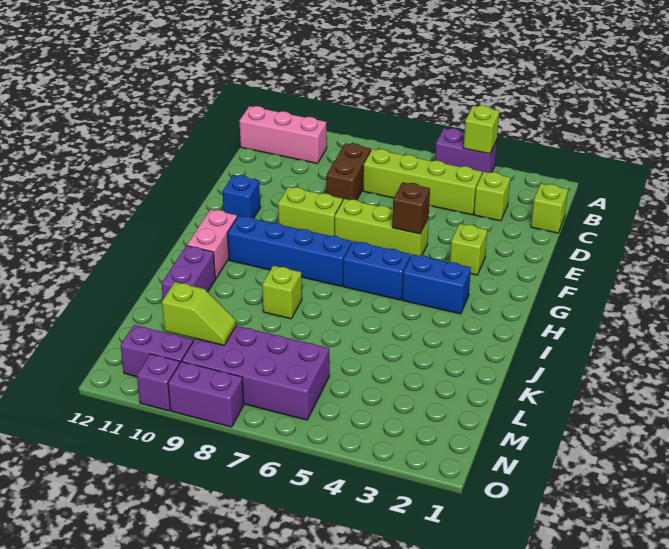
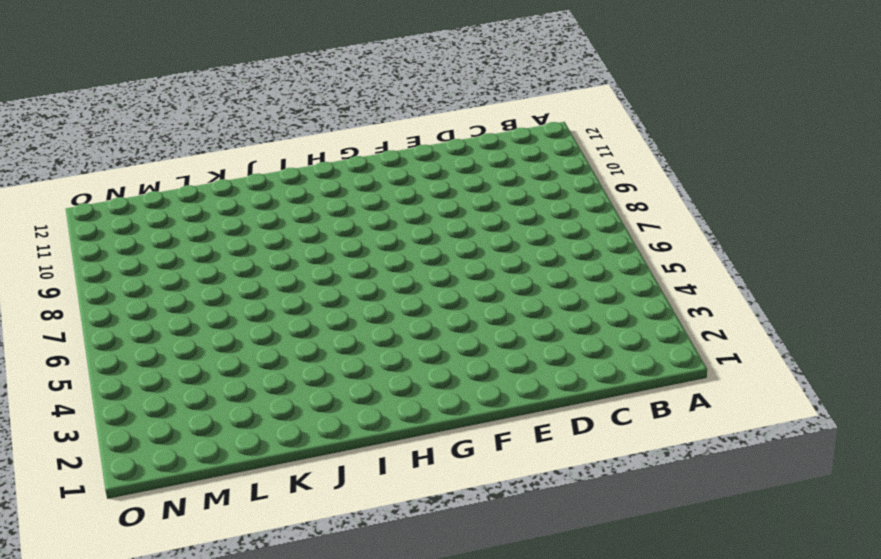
none -> purple 1x2 brick [435,128,497,174]
none -> pink 1x3 brick [239,106,327,164]
none -> lime 1x1 brick [531,184,568,233]

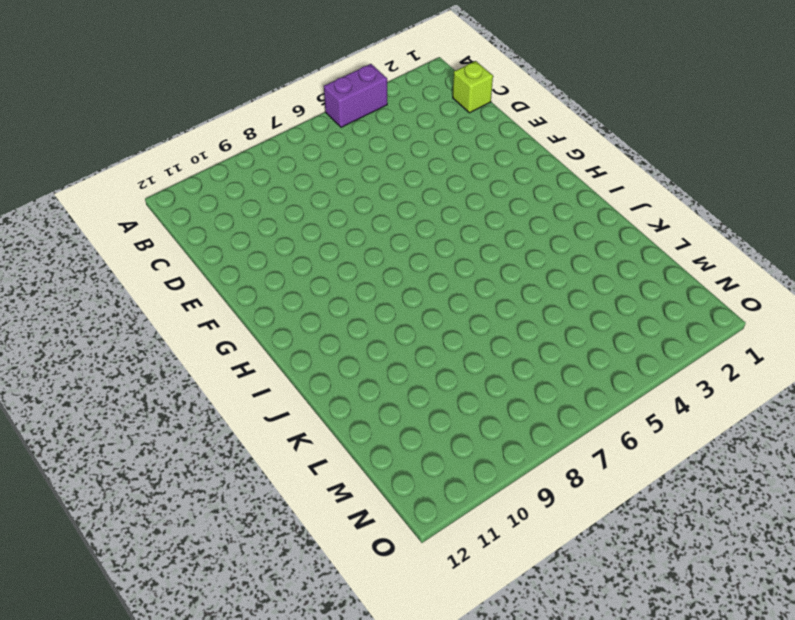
none -> pink 1x3 brick [239,106,327,164]
none -> lime 1x1 brick [474,172,510,221]
none -> lime 1x4 brick [363,149,482,215]

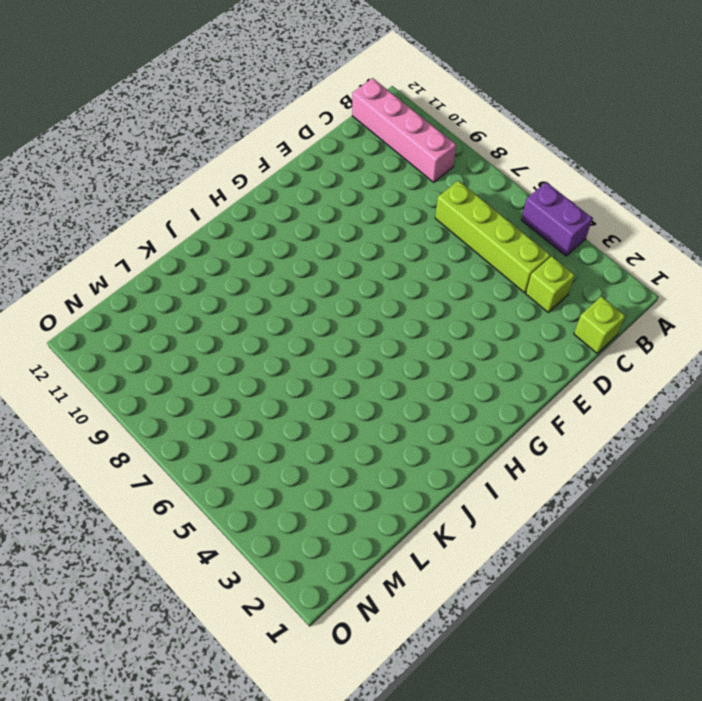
pink 1x4 brick [352,78,456,182] -> pink 1x3 brick [239,106,327,164]
none -> brown 1x2 brick [326,143,371,200]
none -> lime 1x1 brick [450,224,487,275]
none -> lime 1x3 brick [335,199,429,256]

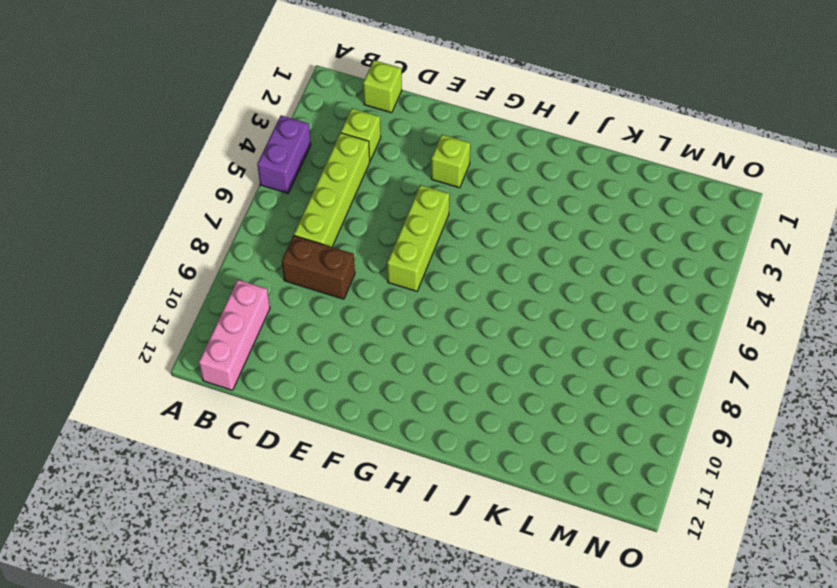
none -> lime 1x2 brick [278,187,343,236]
none -> blue 1x1 brick [222,175,260,218]
none -> blue 1x2 brick [402,254,471,314]

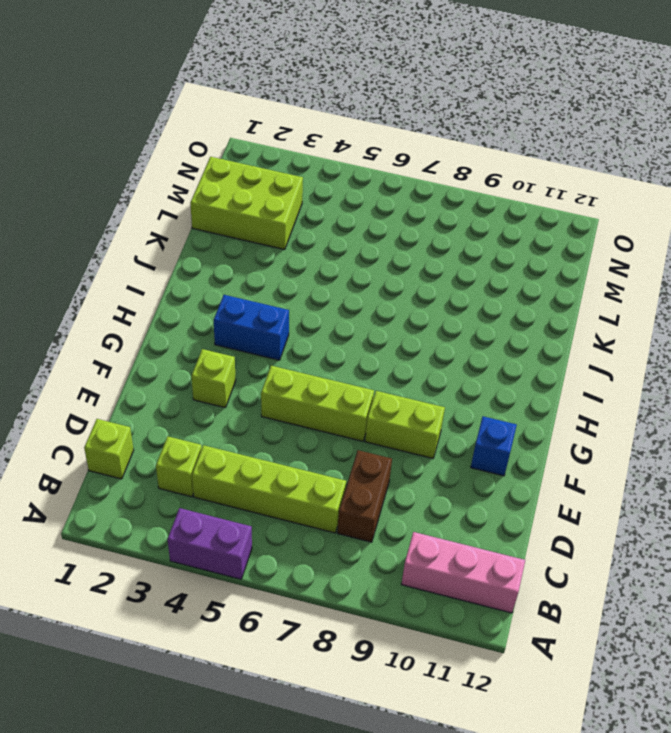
lime 2x3 brick [190,157,303,250] -> none
none -> blue 1x2 brick [343,241,411,300]
none -> blue 1x4 brick [227,216,352,286]
none -> pink 1x2 brick [187,209,237,279]

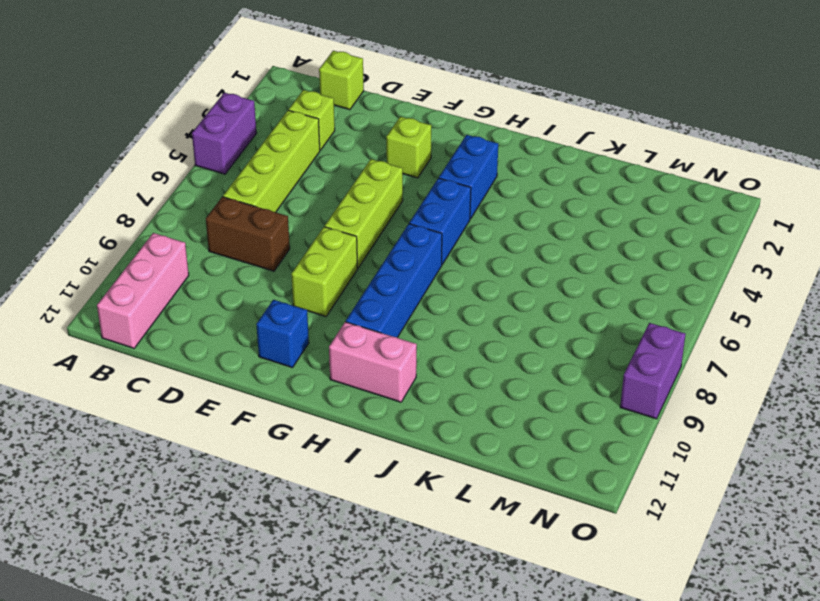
none -> lime 1x1 brick [262,266,302,319]
none -> purple 1x2 brick [162,246,215,299]
none -> purple 2x4 brick [182,326,329,420]

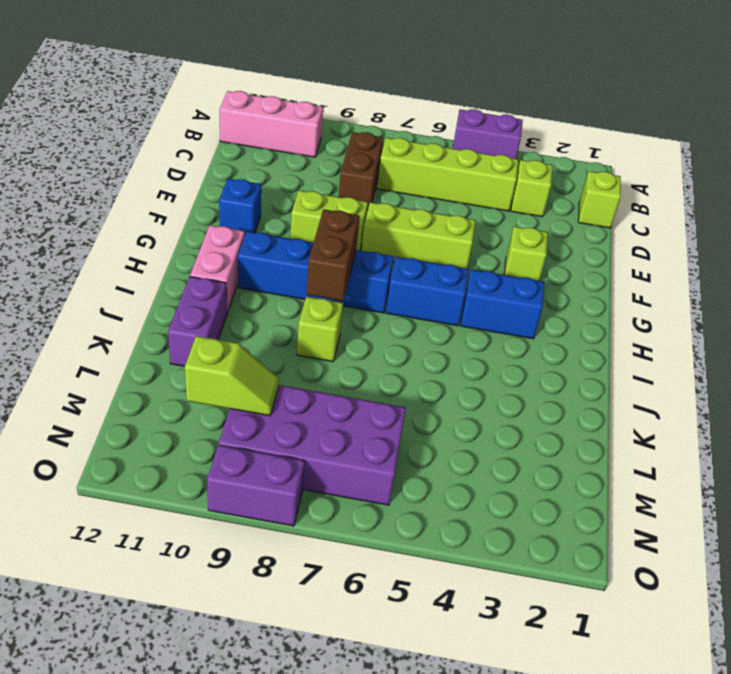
brown 1x2 brick [307,209,360,301] -> none
none -> purple 1x2 brick [120,325,193,377]
none -> purple 1x1 brick [137,354,180,411]
none -> lime 1x1 brick [464,106,499,154]

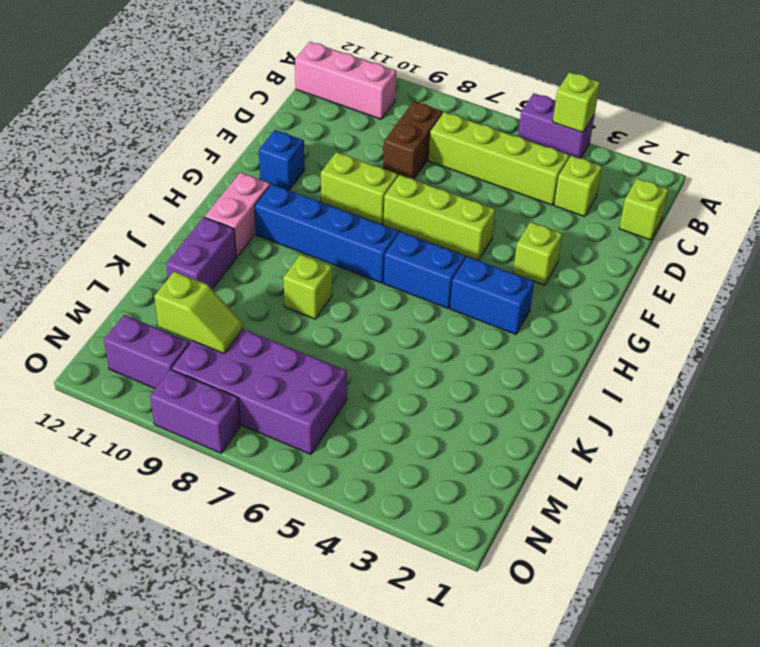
none -> purple 1x1 brick [137,354,180,411]
none -> brown 1x1 brick [392,182,430,234]

